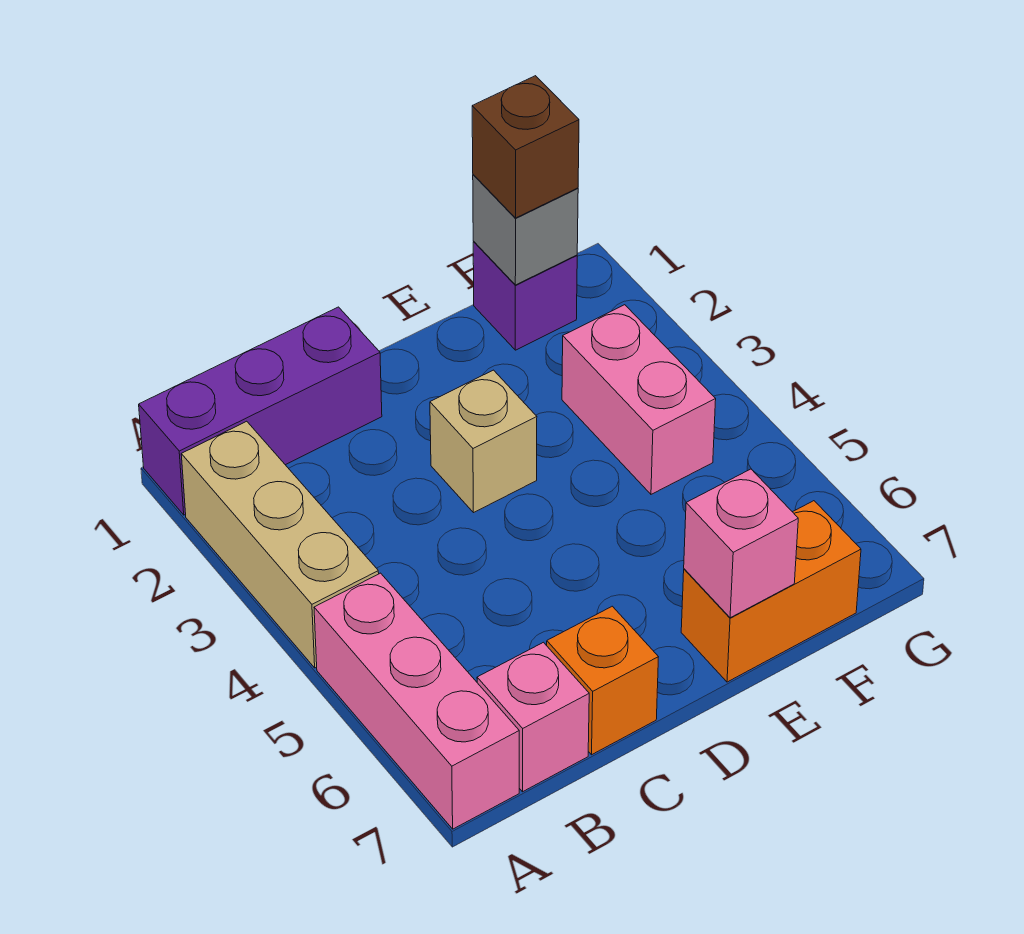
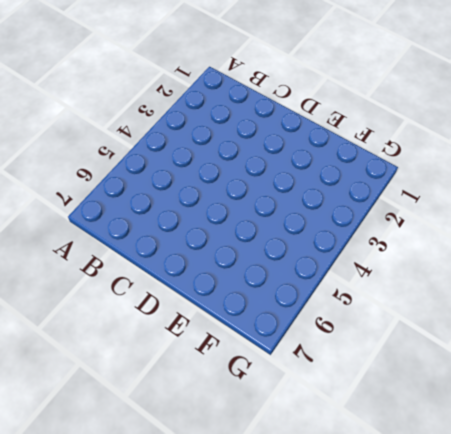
none -> purple 1x3 brick [139,307,382,515]
none -> tan 1x3 brick [181,421,379,668]
none -> pink 1x3 brick [314,573,519,829]

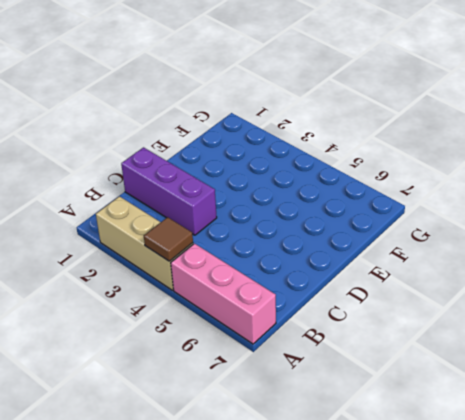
brown 1x1 tile [144,217,193,261] -> none
purple 1x3 brick [121,147,217,235] -> purple 1x3 brick turned to [139,307,382,515]
none -> pink 1x1 brick [477,642,589,792]
none -> orange 1x1 brick [547,606,658,755]
none -> tan 1x1 brick [430,370,537,513]

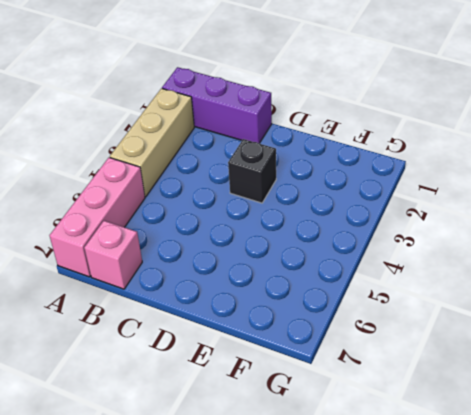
black 1x1 brick [228,139,276,203] -> tan 1x1 brick [430,370,537,513]
none -> orange 1x1 brick [547,606,658,755]
none -> orange 1x2 brick [681,501,861,682]
none -> purple 1x1 brick [473,242,577,350]

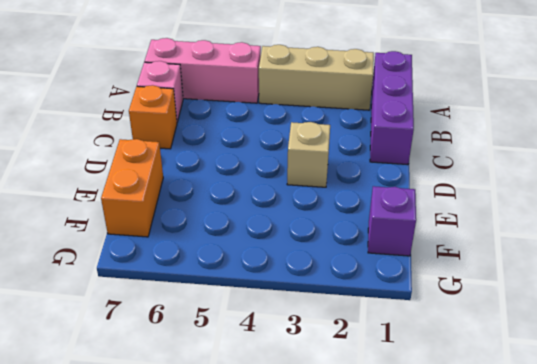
none -> pink 1x2 brick [562,305,716,494]
none -> pink 1x1 brick [684,469,798,618]
none -> grey 1x1 brick [473,175,578,285]

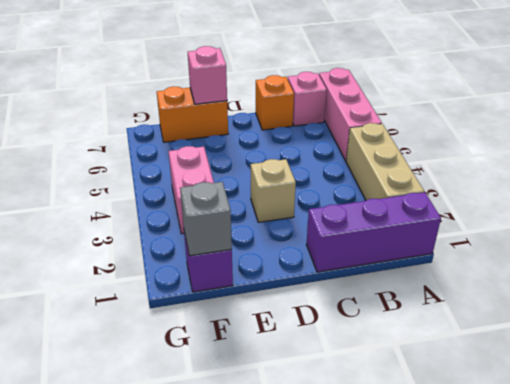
none -> brown 1x1 brick [472,76,579,218]

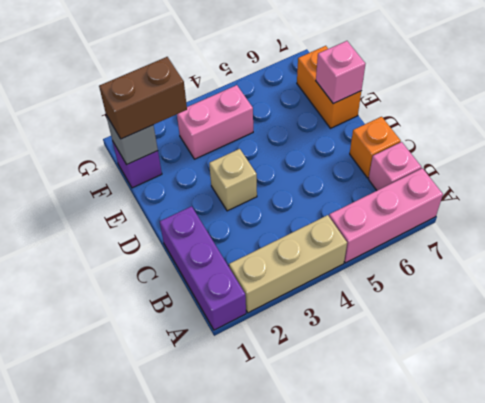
brown 1x2 brick [99,57,187,139] -> brown 1x1 brick [472,76,579,218]

